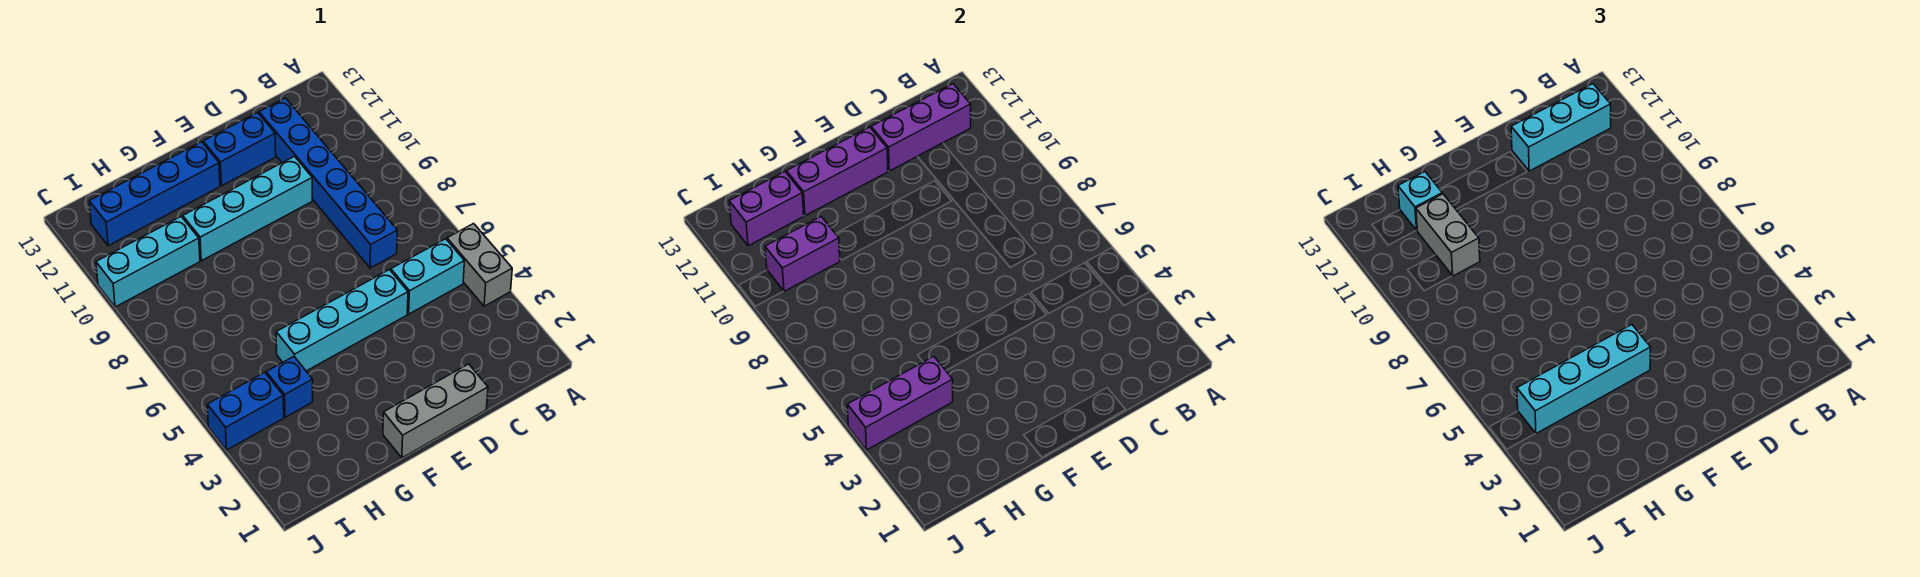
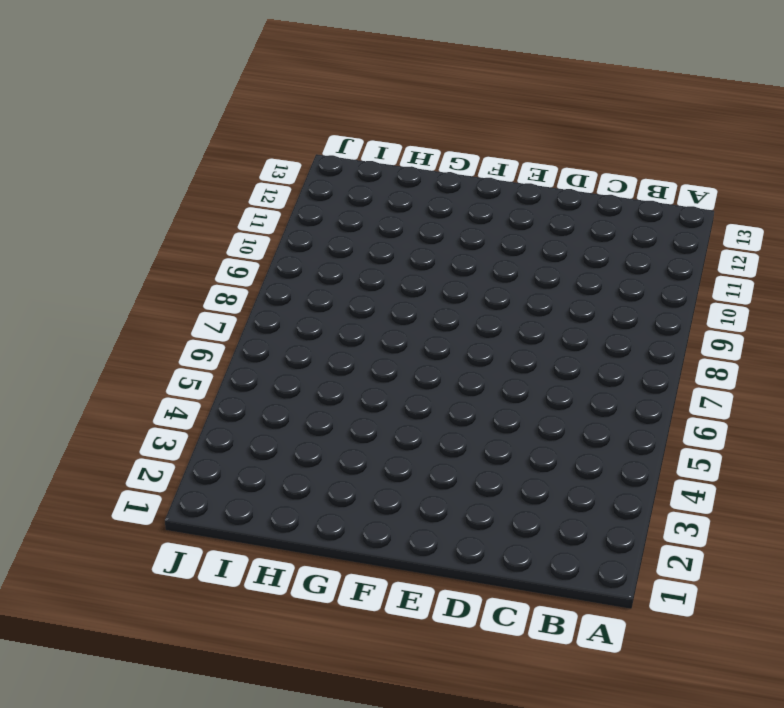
none -> grey 1x2 brick [447,224,512,306]
none -> cyan 1x2 brick [391,239,464,314]
none -> blue 1x6 brick [259,98,397,268]

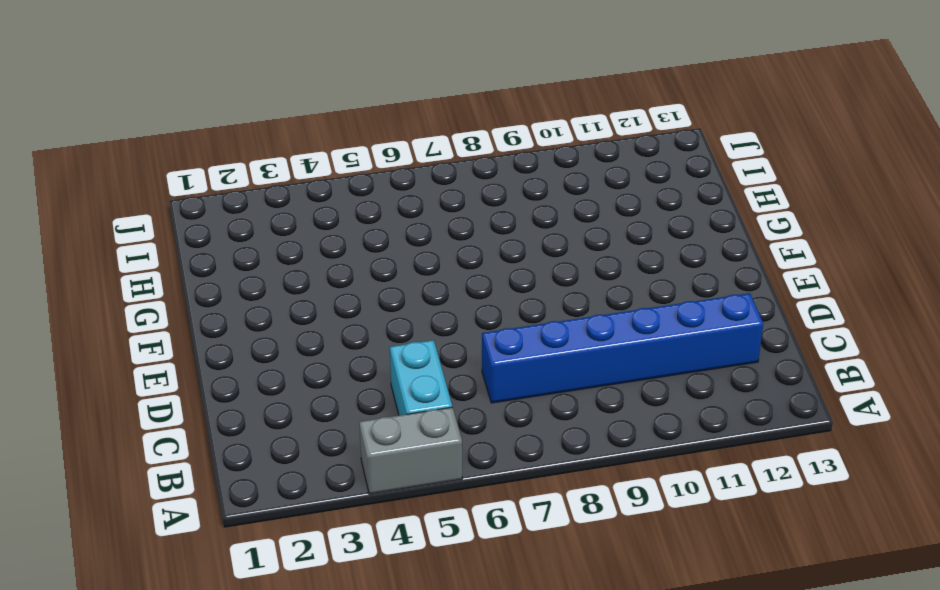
none -> grey 1x3 brick [383,364,488,458]
none -> cyan 1x4 brick [276,270,408,371]
none -> cyan 1x4 brick [183,156,312,261]

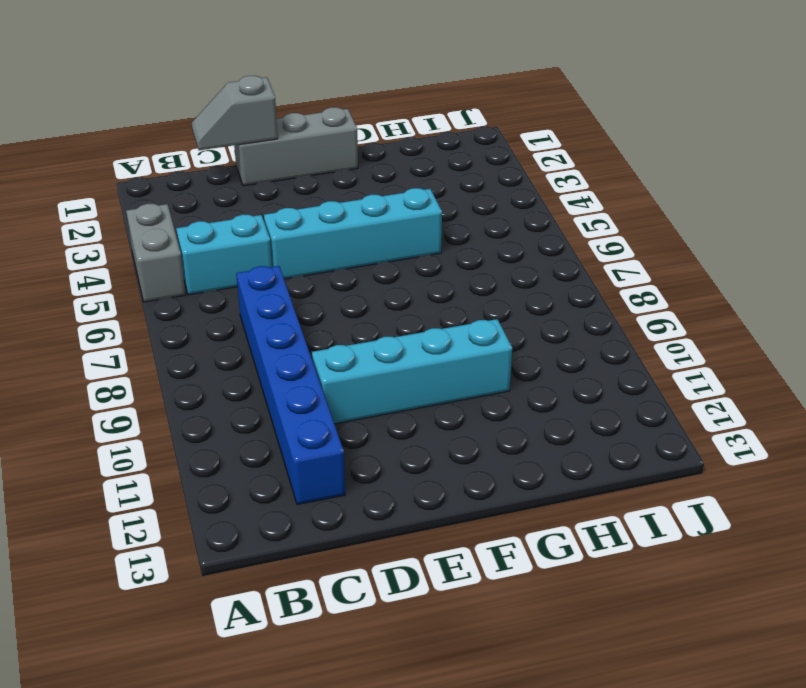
grey 1x2 slope [192,76,278,150] -> none
none -> blue 1x2 brick [203,113,276,186]
none -> blue 1x4 brick [89,142,220,246]
none -> blue 1x1 brick [266,357,313,417]

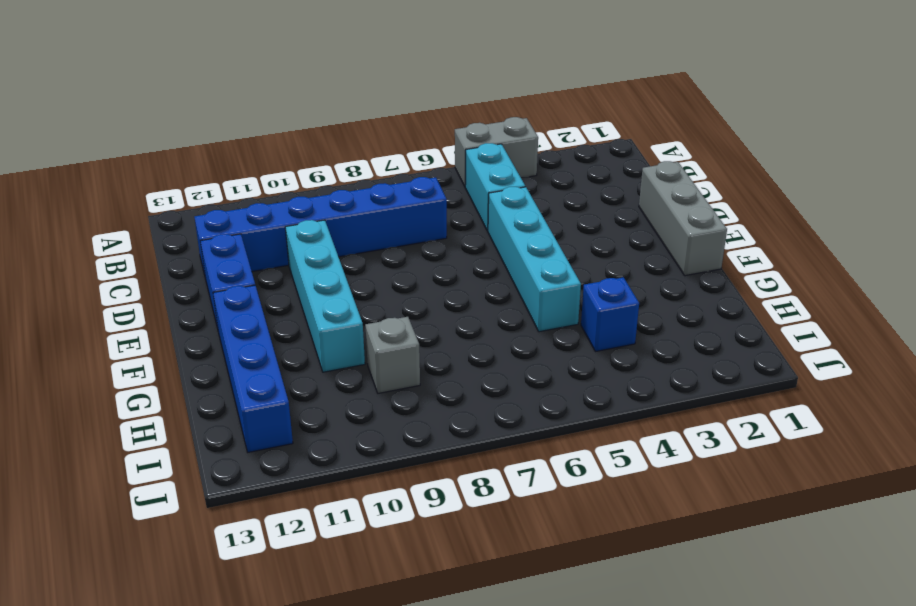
grey 1x1 brick [365,317,420,393] -> none
none -> cyan 1x3 brick [96,217,200,307]
none -> blue 1x2 brick [207,373,284,450]
none -> purple 1x3 brick [871,84,971,171]

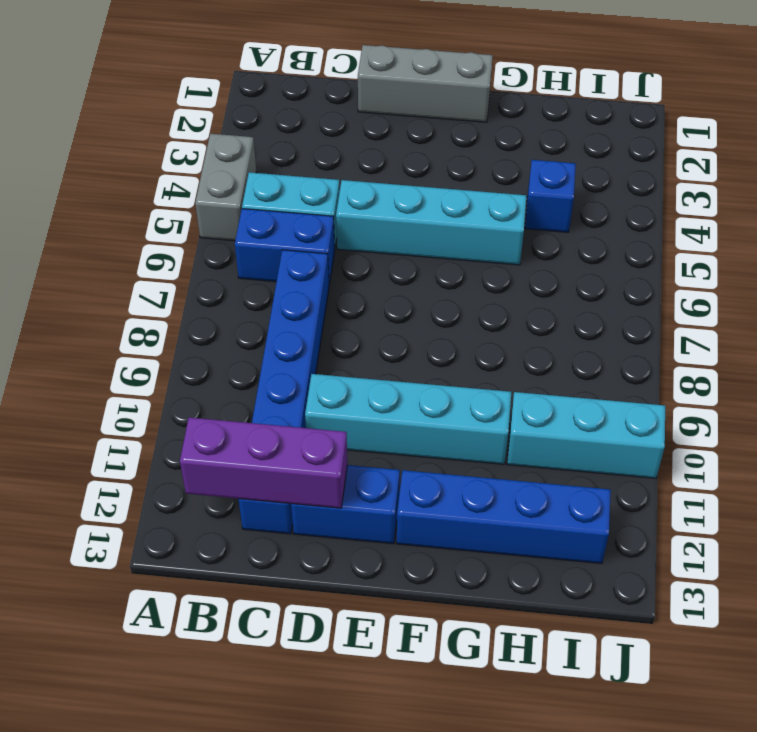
blue 1x2 brick [235,209,335,285] -> blue 1x2 brick moved to [207,373,284,450]
none -> purple 1x3 brick [787,127,888,216]
none -> purple 1x3 brick [847,357,953,450]
none -> purple 1x2 brick [765,217,840,291]

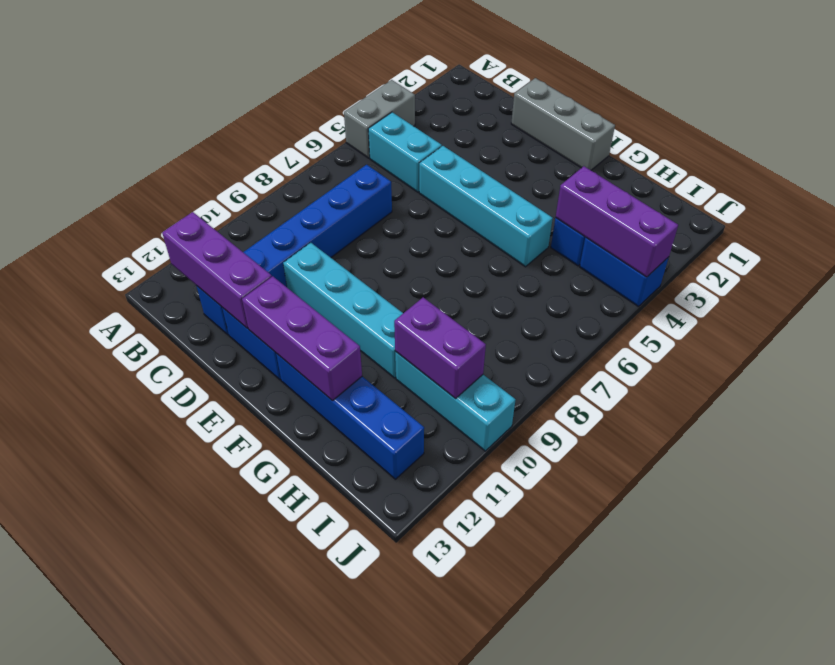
none -> purple 1x2 brick [729,172,804,246]
none -> cyan 1x3 brick [1511,84,1611,171]
none -> cyan 1x4 brick [1517,325,1651,434]

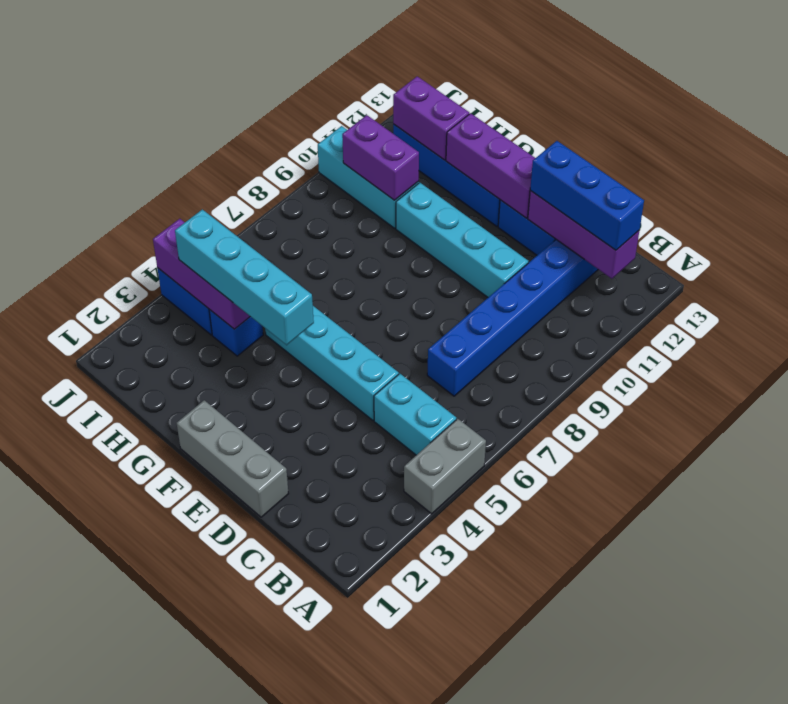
blue 1x3 brick [530,141,644,250] -> cyan 1x3 brick [1511,84,1611,171]
none -> grey 1x2 brick [1416,194,1480,276]
none -> cyan 1x1 brick [1398,172,1442,230]

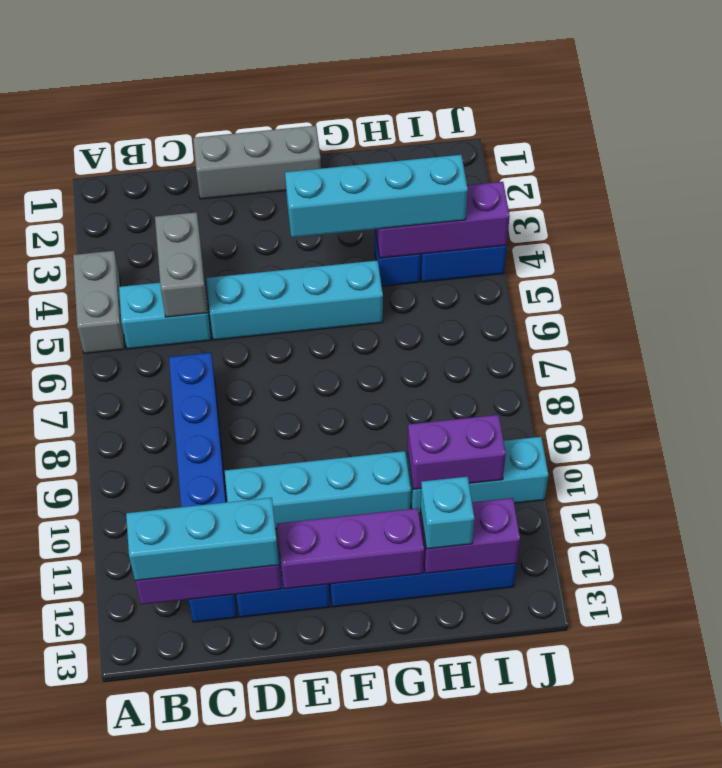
grey 1x2 brick [155,212,207,317] -> grey 1x2 brick moved to [1416,194,1480,276]

